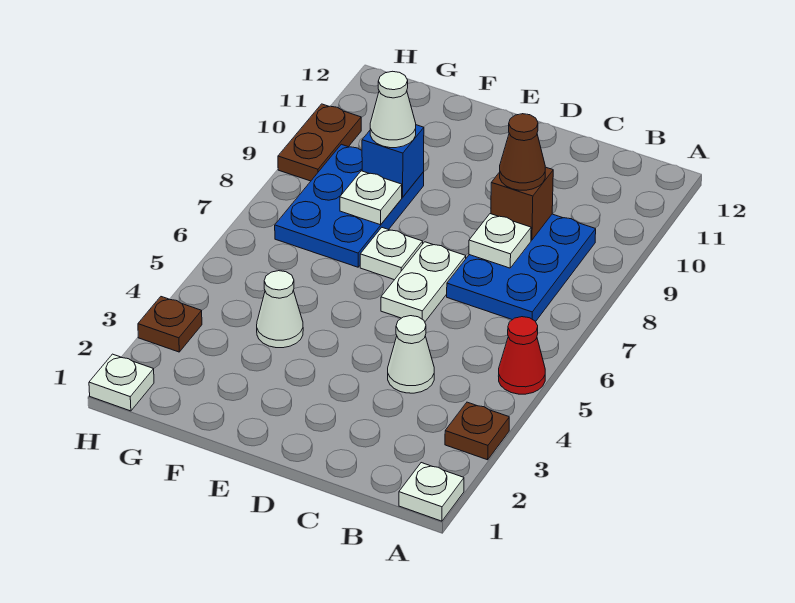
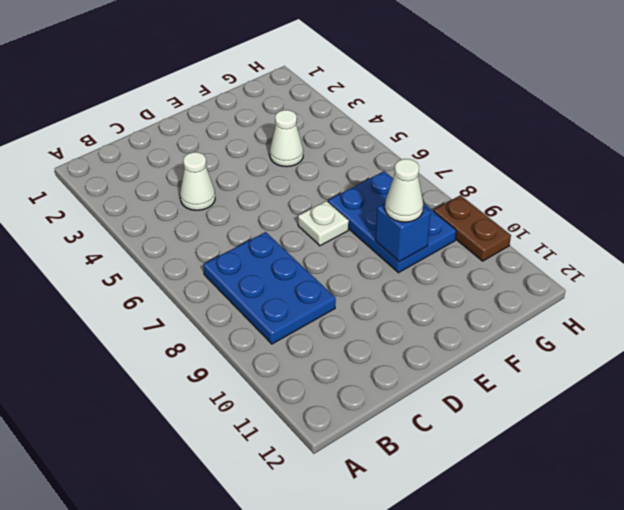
none -> white 1x1 plate [399,463,464,521]
none -> brown 1x1 plate [445,402,509,460]
none -> red 1x1 cone [499,317,545,394]

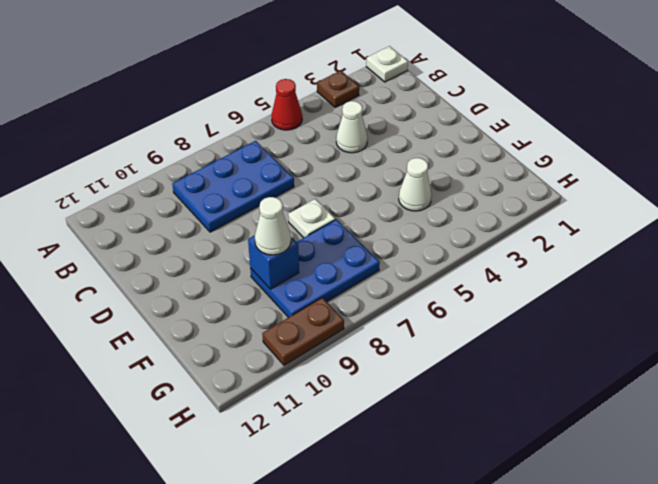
none -> white 1x2 plate [381,242,466,322]
none -> white 1x1 plate [89,354,154,411]
none -> brown 1x1 plate [138,297,202,352]

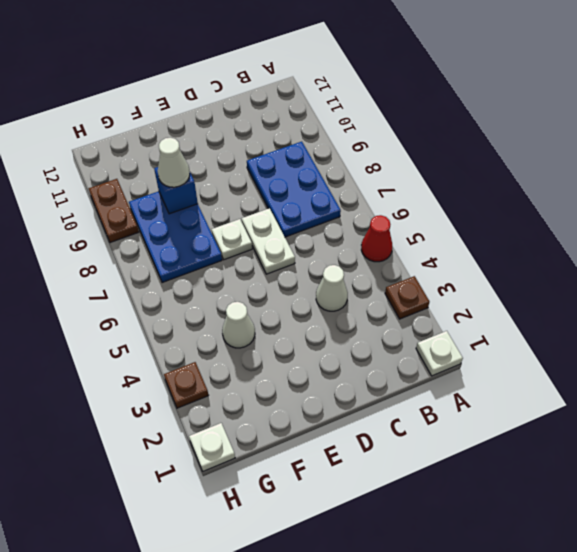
none -> white 1x1 plate [469,214,531,268]
none -> brown 1x1 brick [491,167,553,240]
none -> white 1x1 plate [340,171,402,225]

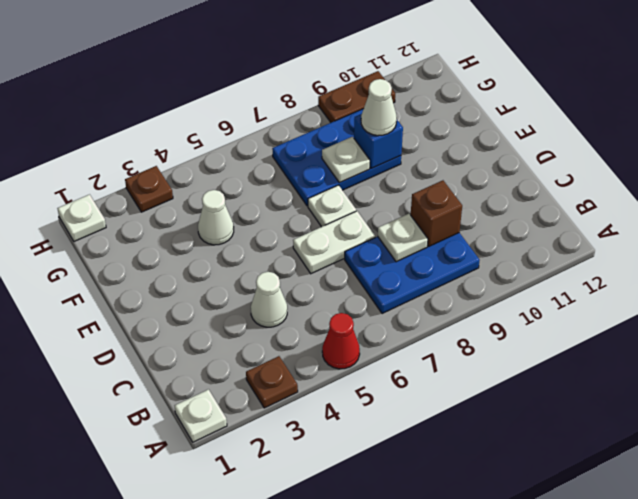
none -> brown 1x1 cone [500,114,545,190]

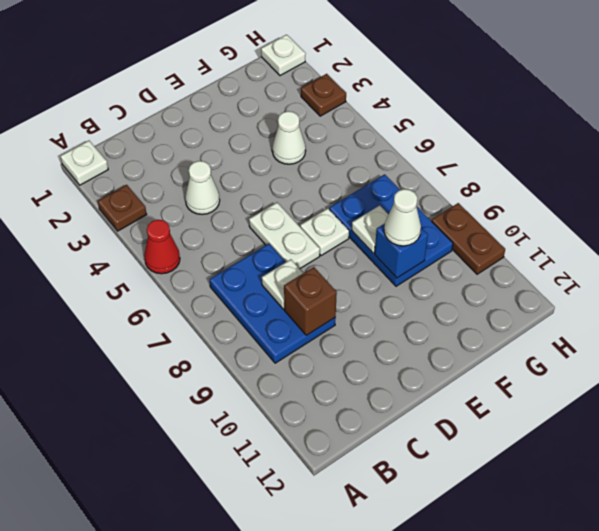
none -> brown 1x1 cone [500,114,545,190]

